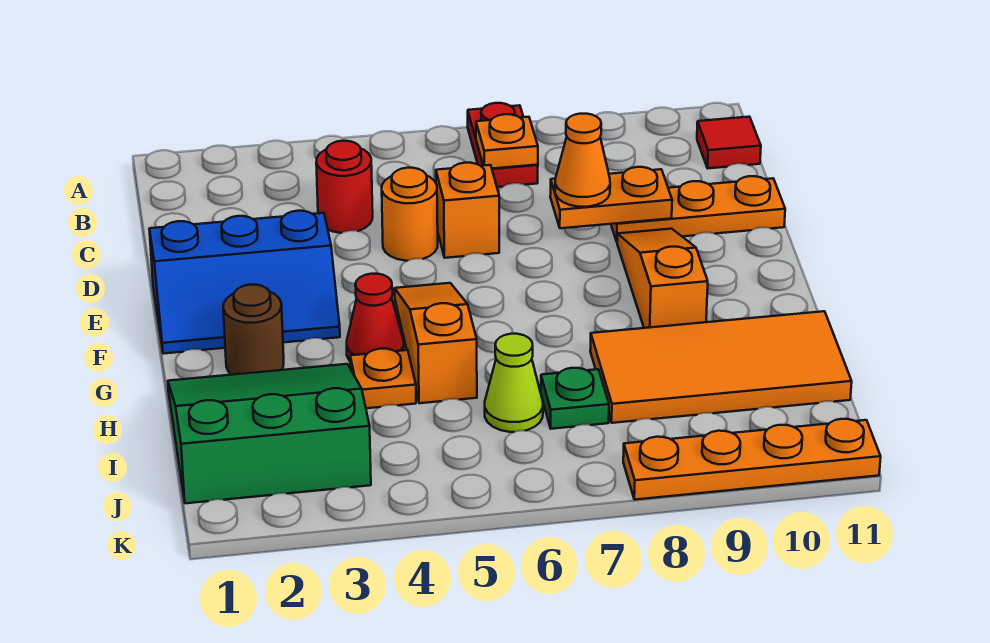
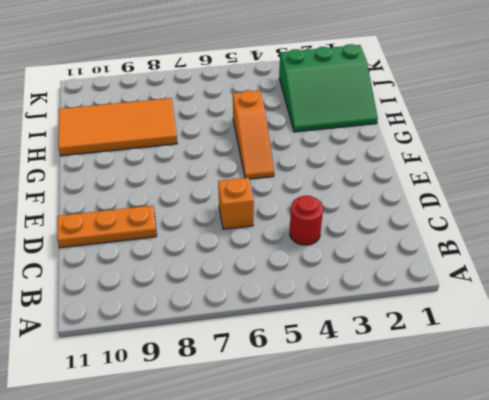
none -> red 1x2 plate [468,103,538,187]
none -> red 1x1 tile [697,117,761,168]
none -> orange 1x1 round brick [382,168,438,261]

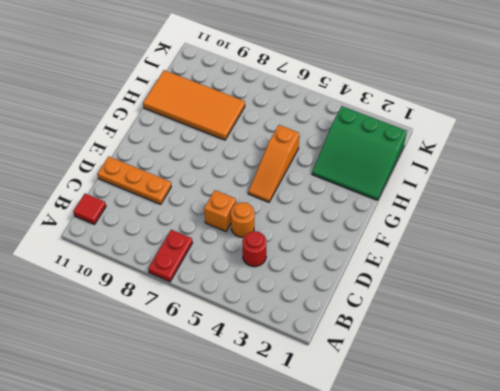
none -> blue 2x3 slope [149,211,340,354]
none -> orange 1x3 slope [617,229,708,328]
none -> brown 1x1 round brick [223,285,284,375]

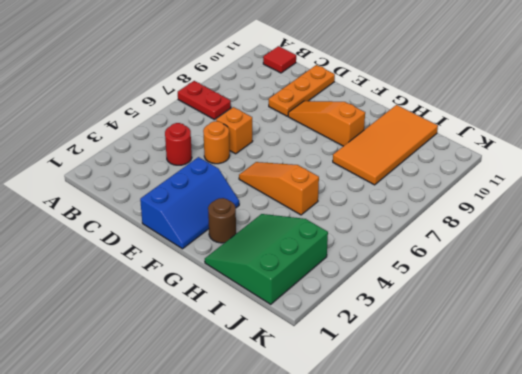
none -> red 1x1 cone [347,274,404,361]
none -> orange 1x1 plate [350,349,416,408]
none -> lime 1x1 cone [485,333,543,432]

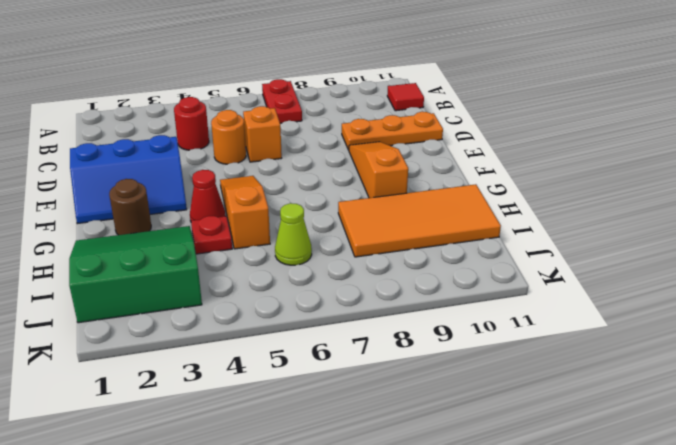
red 1x1 plate [191,216,232,254] -> orange 1x1 plate [350,349,416,408]
none -> green 1x1 plate [541,368,609,429]
none -> orange 1x4 plate [623,419,881,500]
none -> orange 1x1 plate [476,114,538,169]

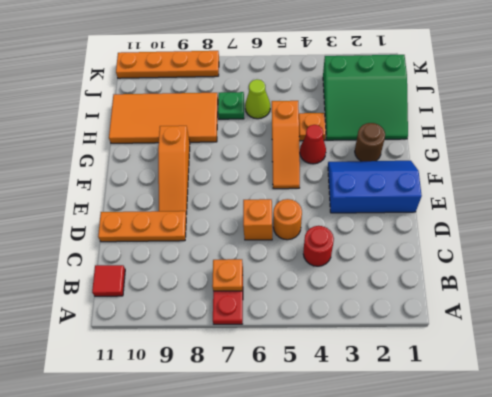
none -> orange 1x2 plate [550,167,672,228]
none -> orange 1x1 cone [555,114,610,207]

